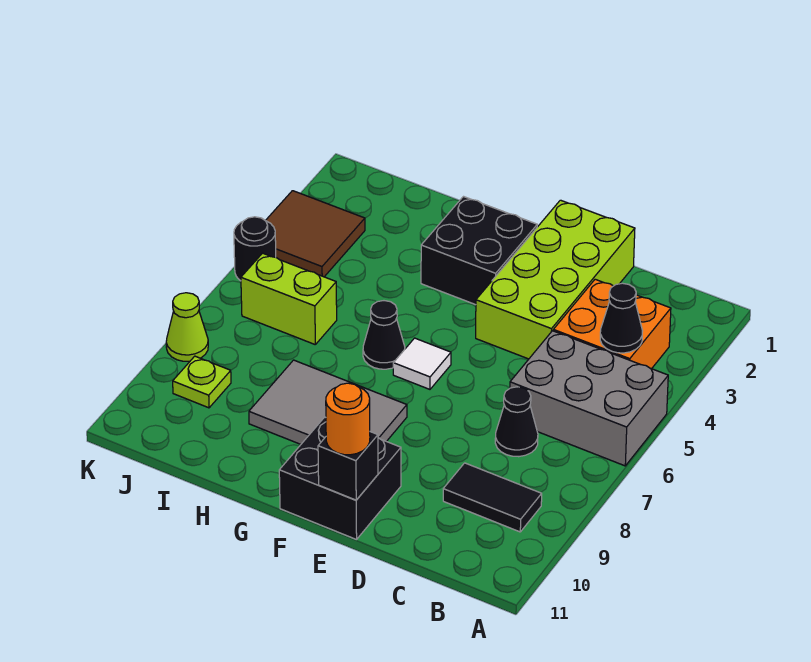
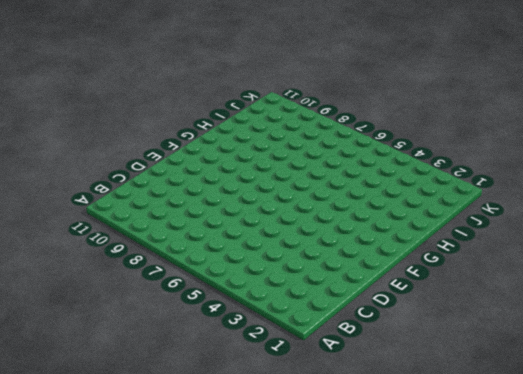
none -> grey 2x3 brick [510,331,668,466]
none -> orange 2x2 brick [553,279,671,369]
none -> black 1x2 tile [443,463,542,532]

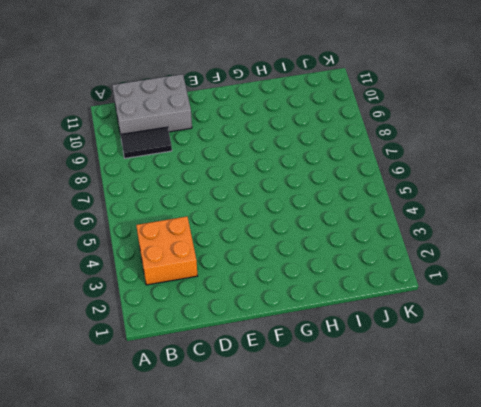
grey 2x3 brick [112,74,192,134] -> grey 2x3 brick moved to [510,331,668,466]
none -> black 1x1 cone [495,387,538,457]
none -> lime 2x4 brick [476,200,635,359]
none -> black 2x2 brick [279,417,401,540]

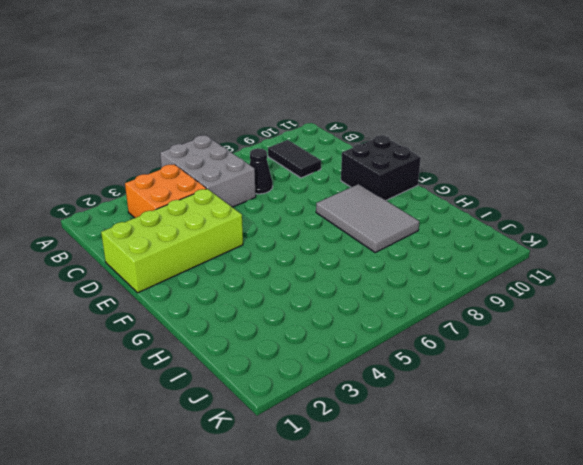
none -> black 2x2 brick [421,197,537,305]
none -> white 1x1 tile [393,338,451,389]
none -> black 1x1 cone [363,301,405,369]

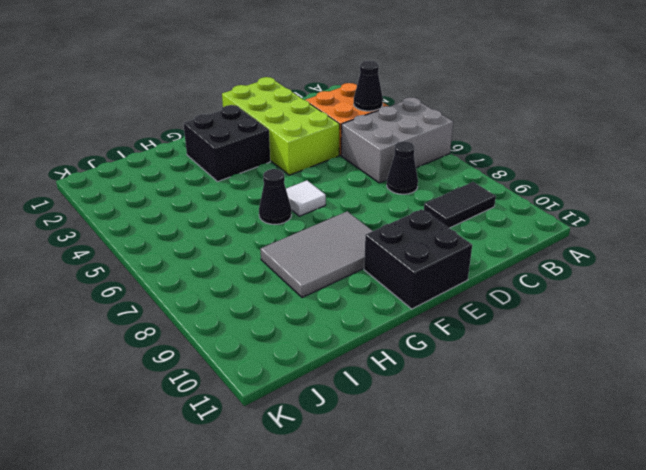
none -> lime 1x2 brick [241,253,337,344]
none -> brown 2x2 tile [265,191,365,277]
none -> lime 1x1 plate [173,356,231,408]

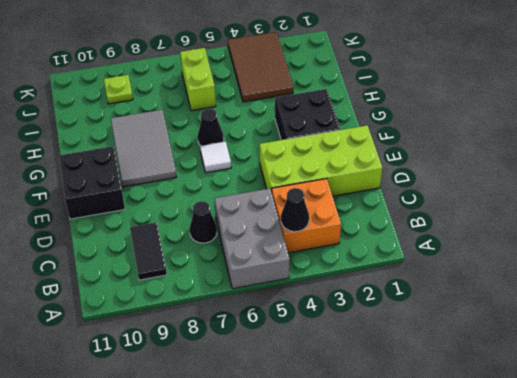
brown 2x3 tile [228,32,294,102] -> brown 2x2 tile [265,191,365,277]
none -> black 1x1 round brick [234,217,276,281]
none -> lime 1x1 cone [166,293,208,361]
none -> black 1x1 brick [318,432,378,500]

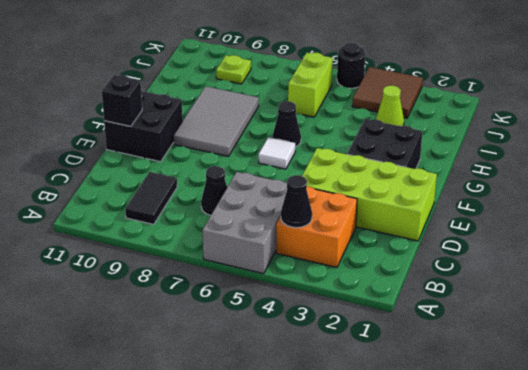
lime 1x1 cone [376,86,404,126] -> lime 1x1 cone moved to [166,293,208,361]
none -> orange 1x1 round brick [326,383,370,455]

